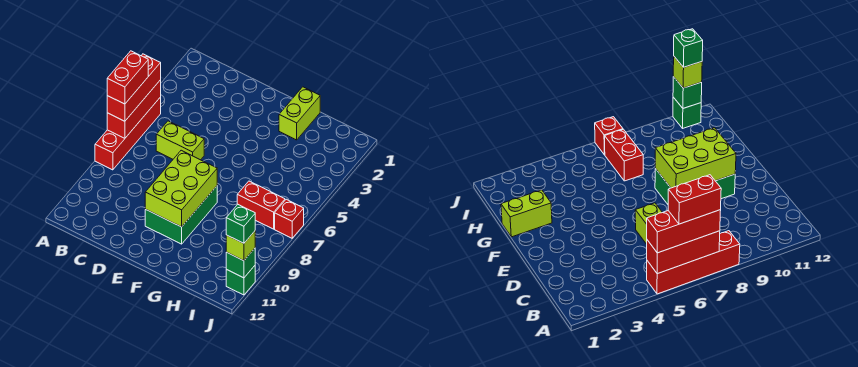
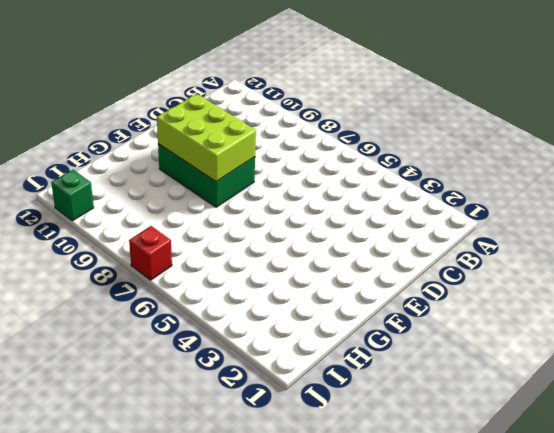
none -> red 1x4 brick [95,97,161,170]
none -> lime 1x2 brick [156,121,204,160]
none -> lime 1x2 brick [279,87,320,140]

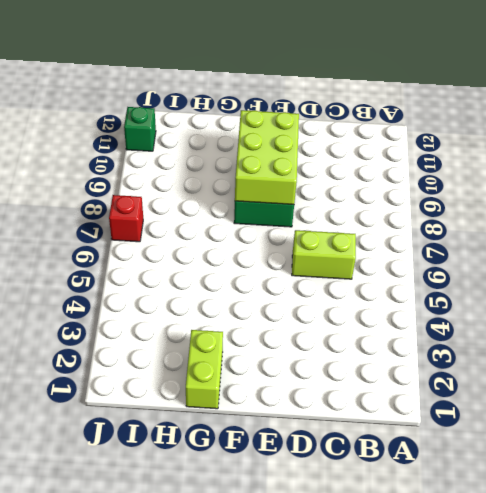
none -> red 1x4 brick [95,97,161,170]
none -> red 1x2 brick [237,181,285,229]
none -> red 1x3 brick [107,80,161,138]

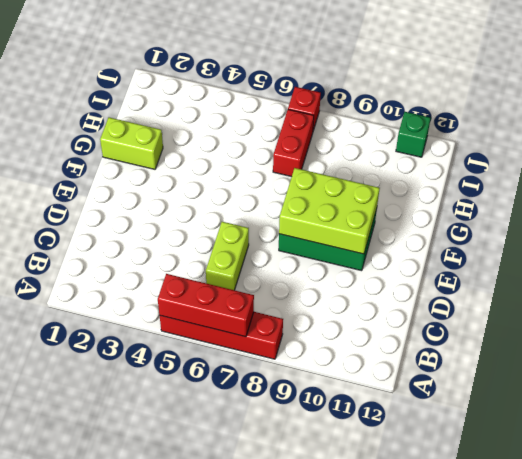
none -> green 1x1 brick [226,248,255,278]
none -> red 1x3 brick [107,54,161,121]
none -> lime 1x1 brick [226,231,255,261]

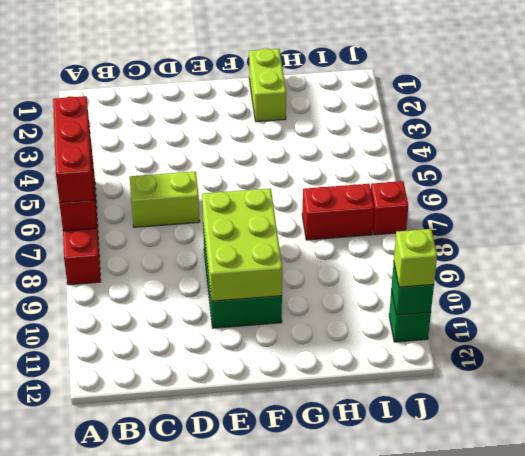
none -> red 1x2 brick [107,51,148,104]
none -> green 1x1 brick [226,205,255,243]

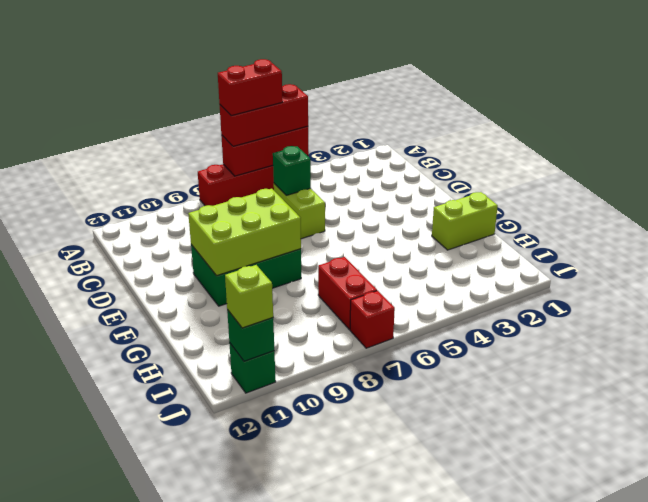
green 1x1 brick [273,146,311,195] -> green 1x1 brick moved to [226,205,255,243]

